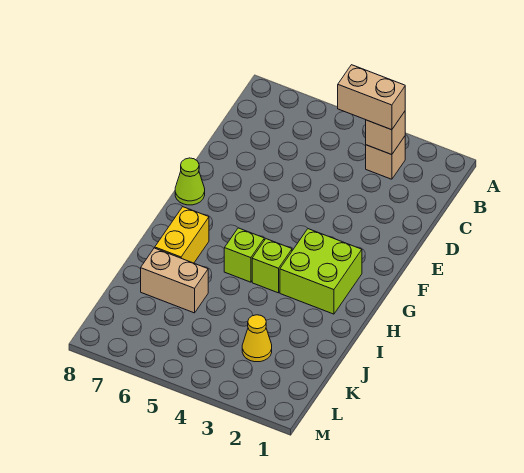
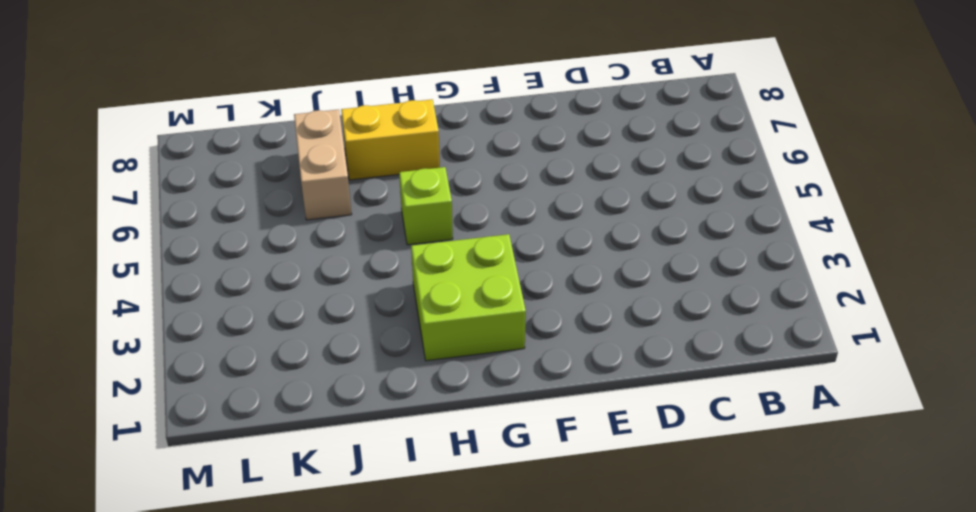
none -> tan 1x1 brick [366,136,405,179]
none -> lime 1x1 cone [175,158,205,205]

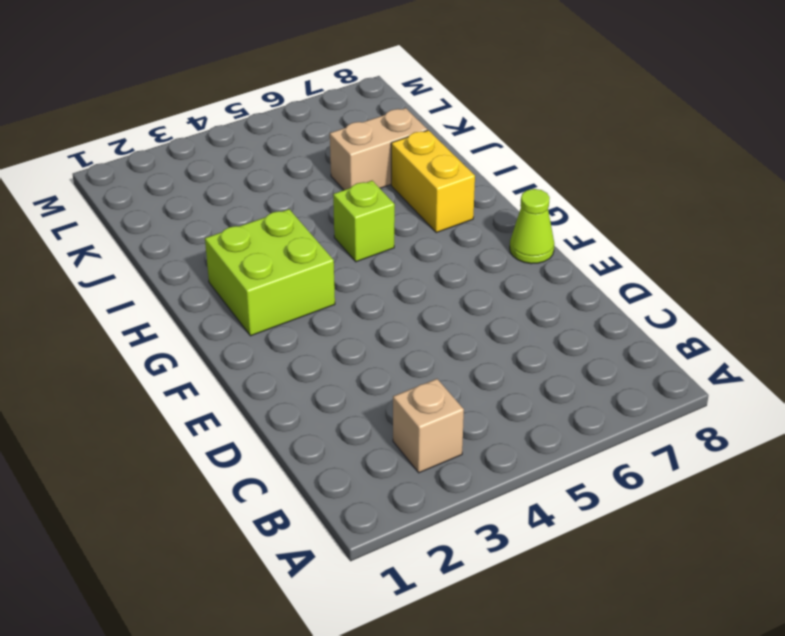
none -> lime 1x1 brick [252,239,292,293]
none -> yellow 1x1 cone [242,315,272,362]

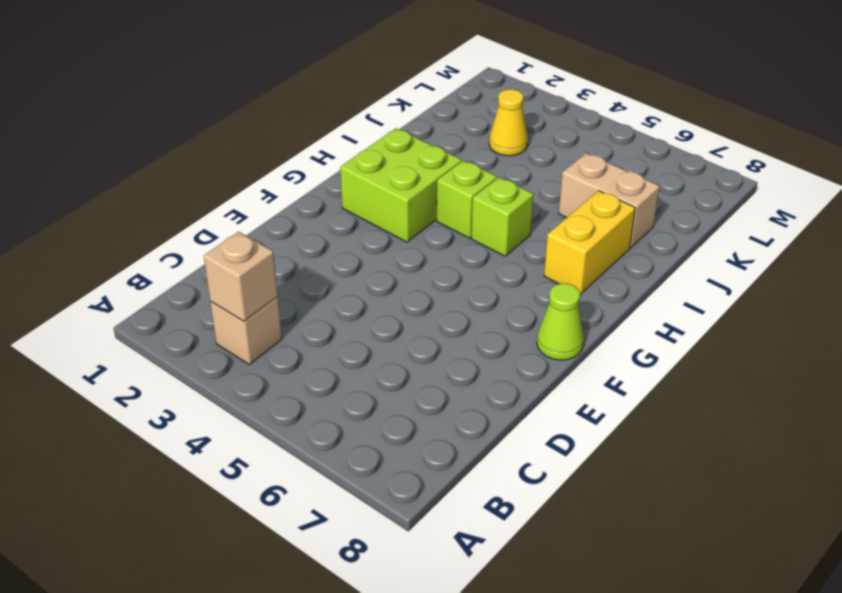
none -> tan 1x2 brick [338,65,405,130]

